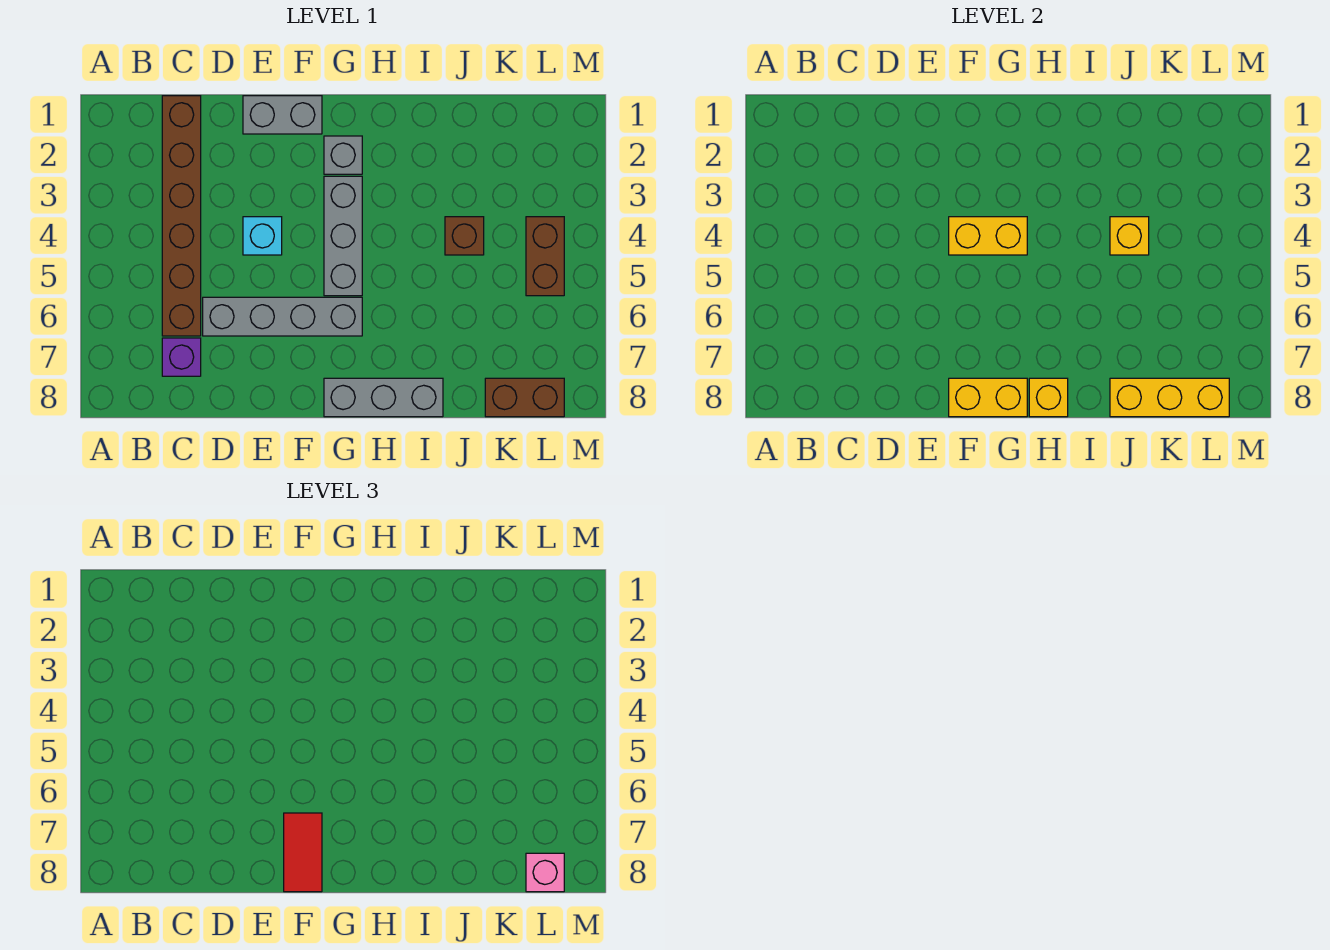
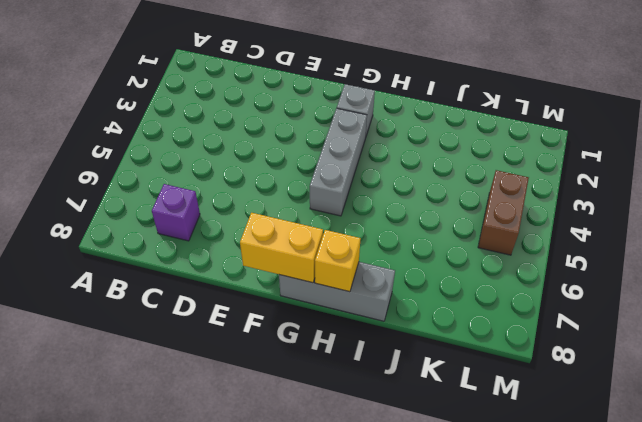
none -> brown 1x6 brick [162,96,201,336]
none -> grey 1x4 brick [203,297,362,336]
none -> grey 1x2 brick [243,96,322,134]

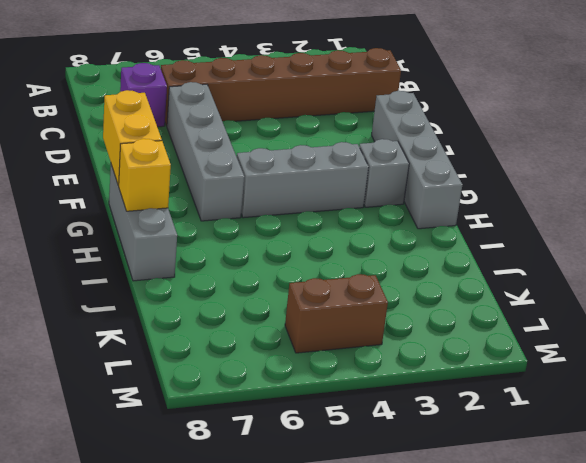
grey 1x4 brick [372,91,462,229] -> grey 1x2 brick [243,96,322,134]
none -> cyan 1x1 brick [243,217,282,255]
none -> brown 1x1 brick [445,217,484,255]
none -> brown 1x2 brick [485,378,564,417]

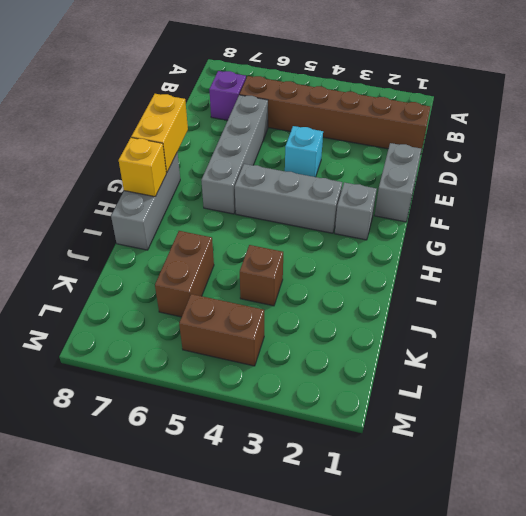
brown 1x2 brick [155,231,214,317] -> brown 1x2 brick moved to [485,378,564,417]
none -> yellow 1x2 brick [949,217,1027,255]
none -> yellow 1x1 brick [1110,217,1149,255]
none -> yellow 1x3 brick [1110,378,1229,417]

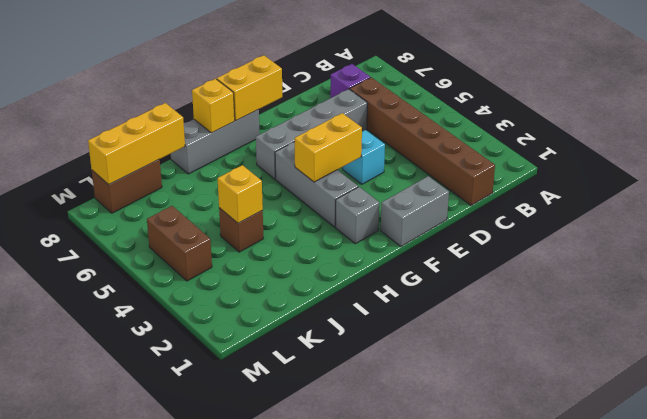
none -> red 1x2 tile [284,813,322,892]
none -> pink 1x1 brick [526,853,564,892]

